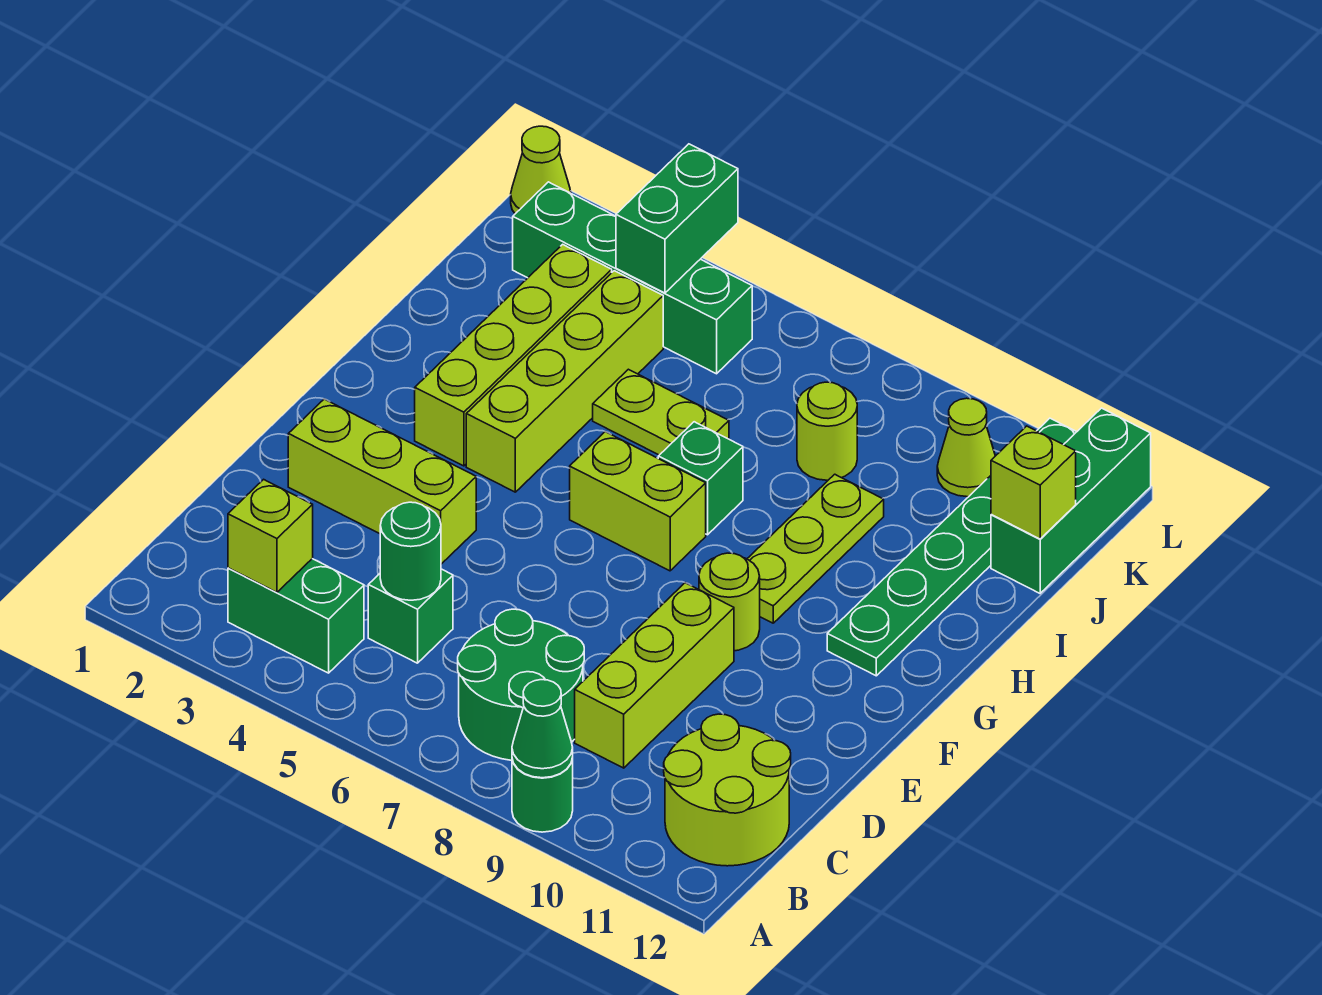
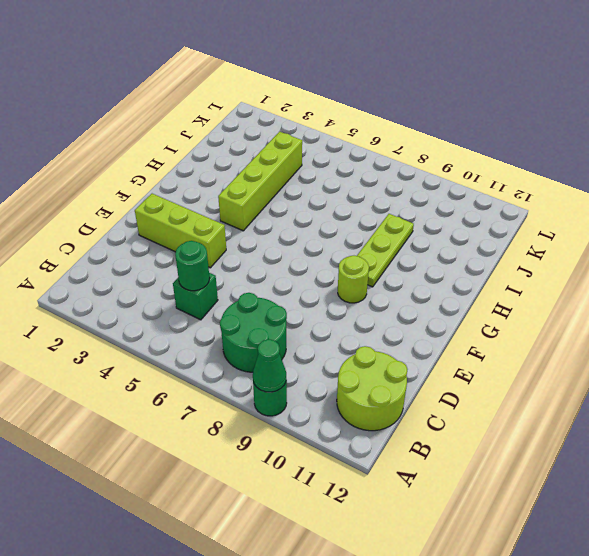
none -> green 1x2 brick [228,559,364,673]
none -> lime 1x3 brick [575,583,734,768]
none -> lime 1x4 brick [415,244,612,466]

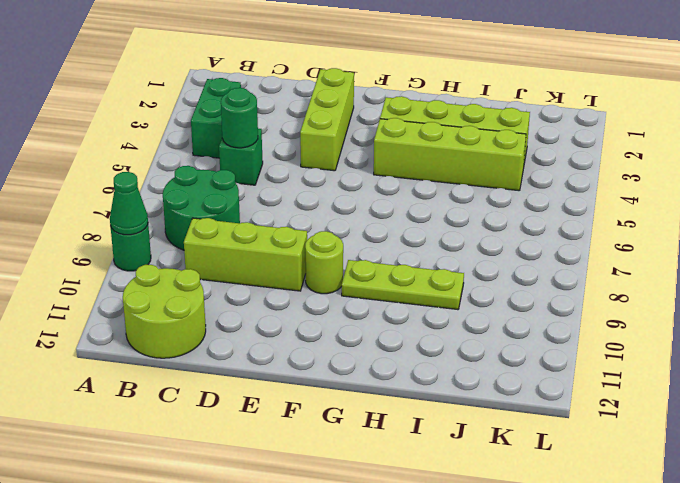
none -> lime 1x2 brick [570,432,706,571]
none -> green 1x6 plate [827,418,1076,676]
none -> green 1x1 brick [658,422,743,535]

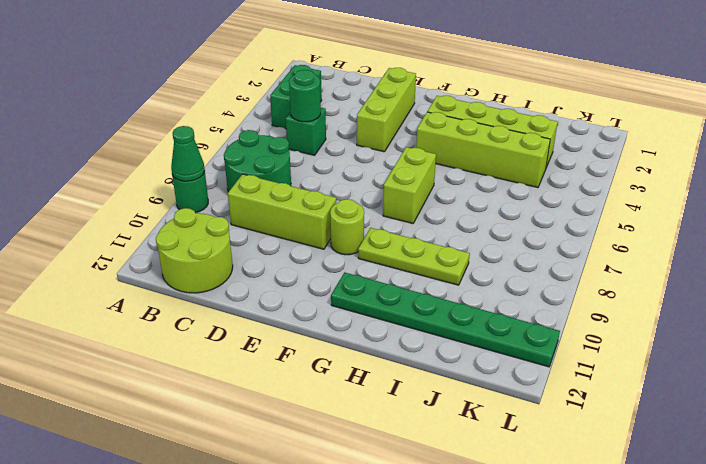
none -> green 1x1 brick [658,422,743,535]
none -> lime 1x2 plate [593,369,729,455]
none -> lime 1x1 round brick [797,382,857,480]

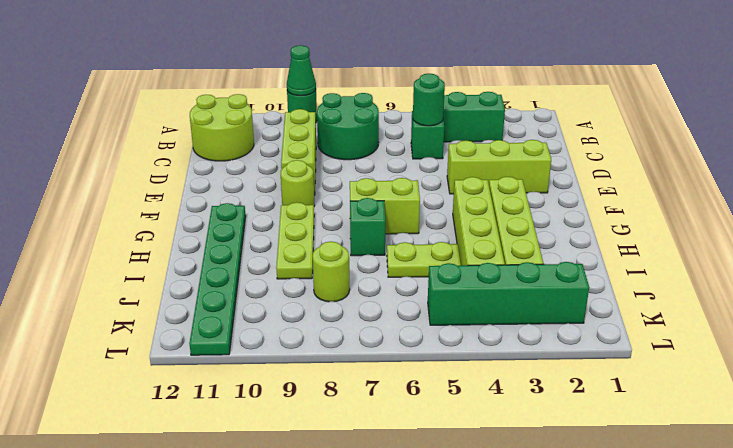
none -> green 1x3 brick [991,408,1151,593]
none -> lime 1x1 cone [937,398,995,497]
none -> lime 1x1 cone [511,126,571,214]

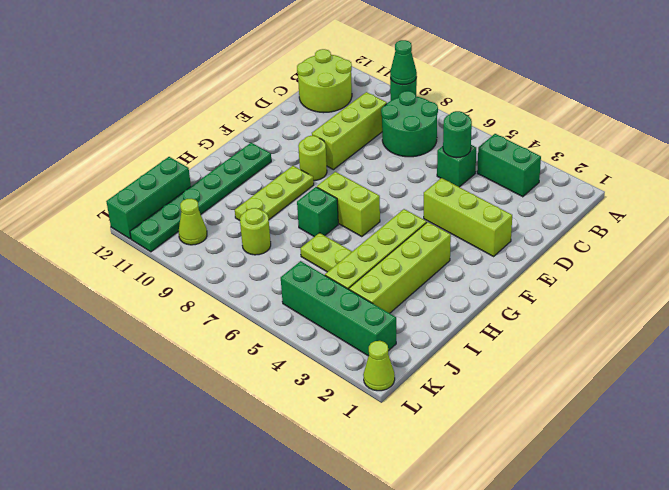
none -> lime 1x1 brick [228,479,313,592]
none -> lime 1x1 brick [991,426,1076,539]
none -> green 1x2 brick [616,144,738,293]

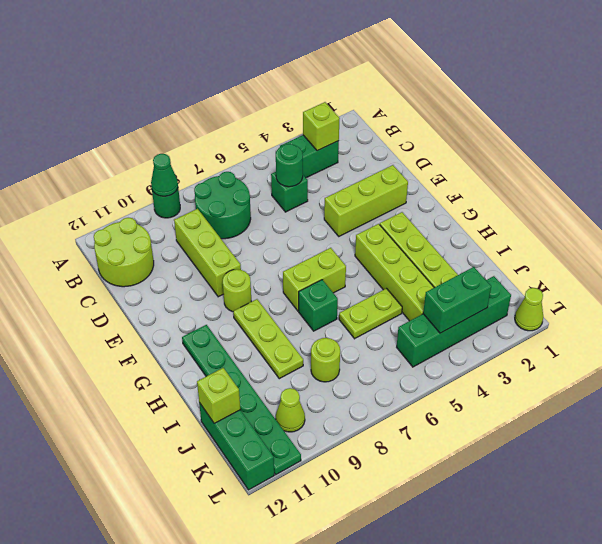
green 1x2 brick [423,267,491,333] -> green 1x2 brick turned to [616,144,738,293]

